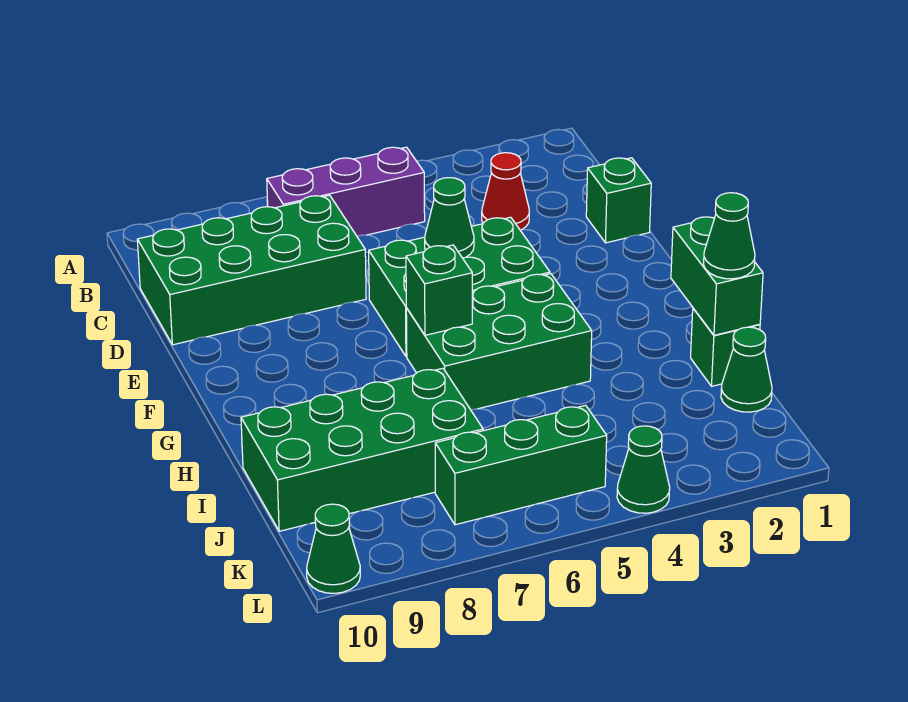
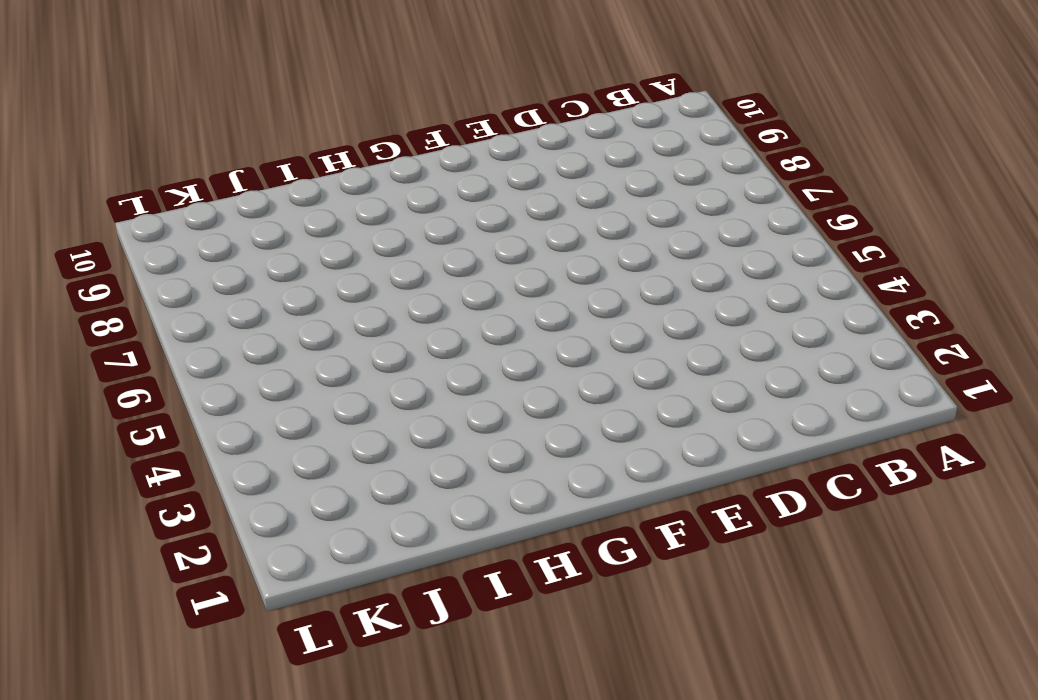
none -> purple 1x3 brick [267,147,425,236]
none -> red 1x1 cone [482,153,529,230]
none -> green 2x4 brick [137,195,366,345]

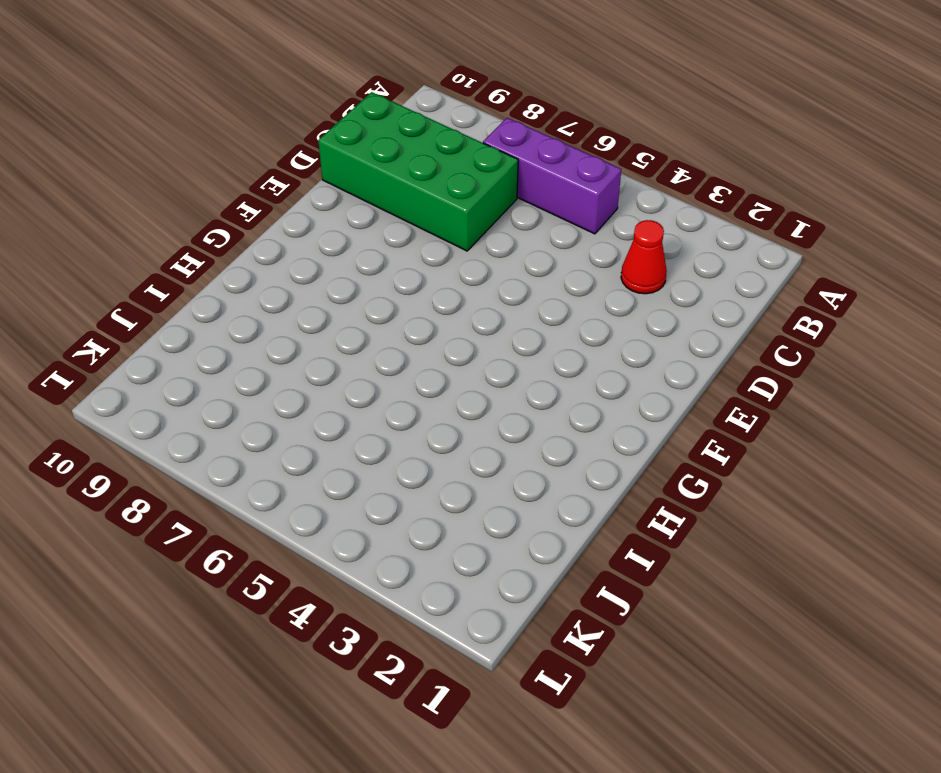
none -> green 1x1 brick [586,158,651,243]
none -> green 2x3 brick [369,217,550,357]
none -> green 2x3 brick [406,274,592,410]

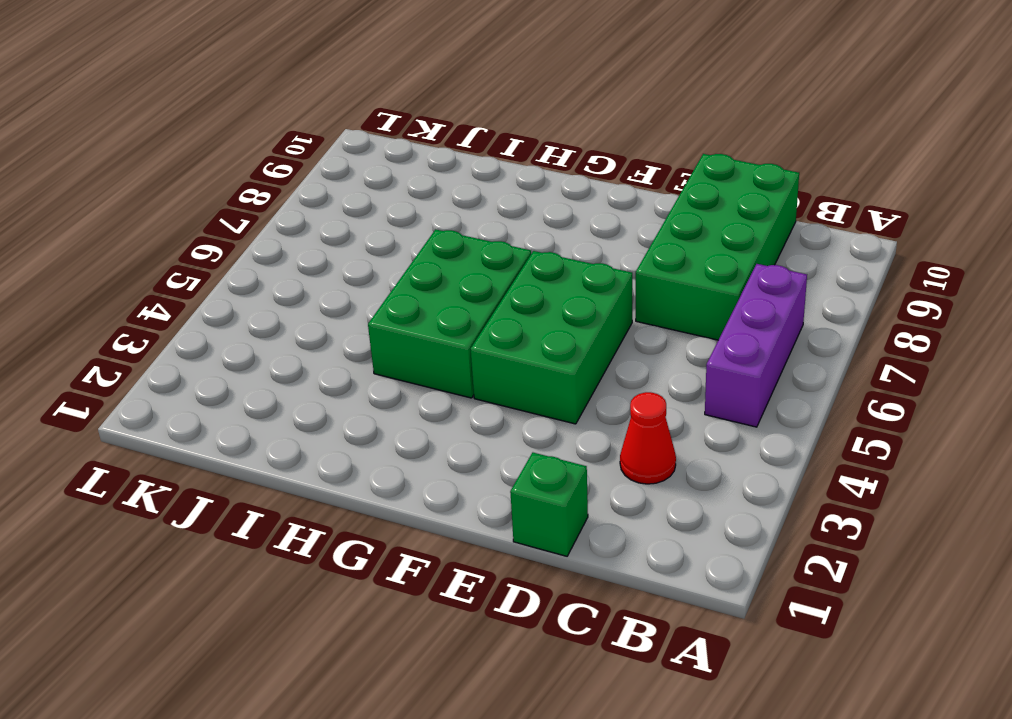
none -> green 1x1 brick [691,308,760,386]
none -> green 2x4 brick [241,368,483,531]
none -> green 1x1 cone [721,327,772,412]

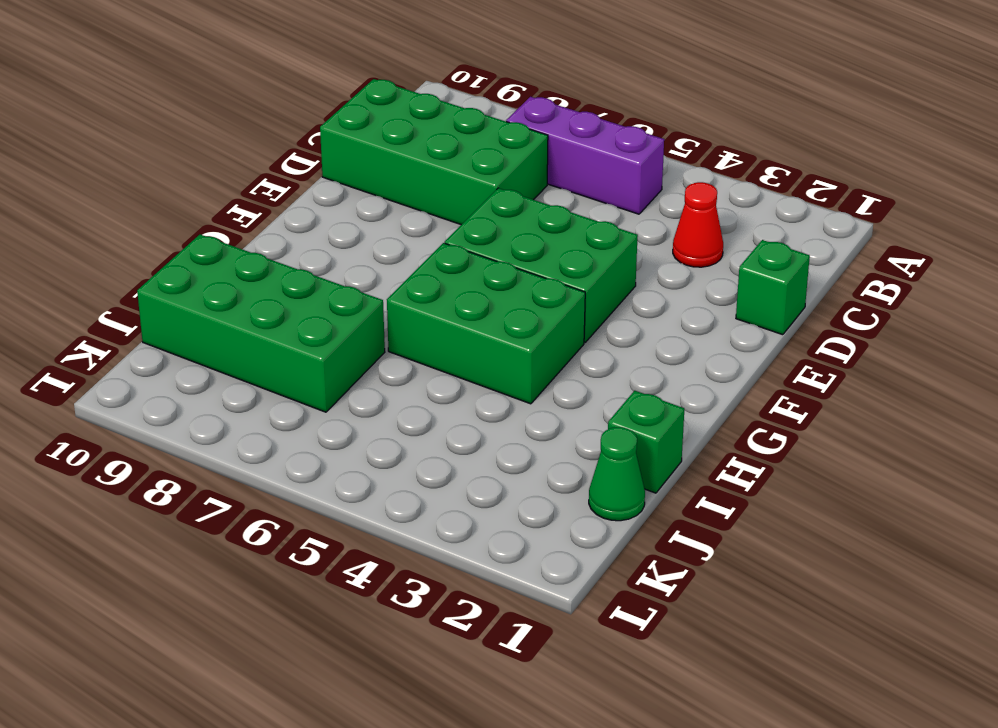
none -> green 1x3 brick [435,405,607,525]
none -> green 1x1 cone [617,426,670,513]
none -> green 1x1 cone [307,504,360,593]

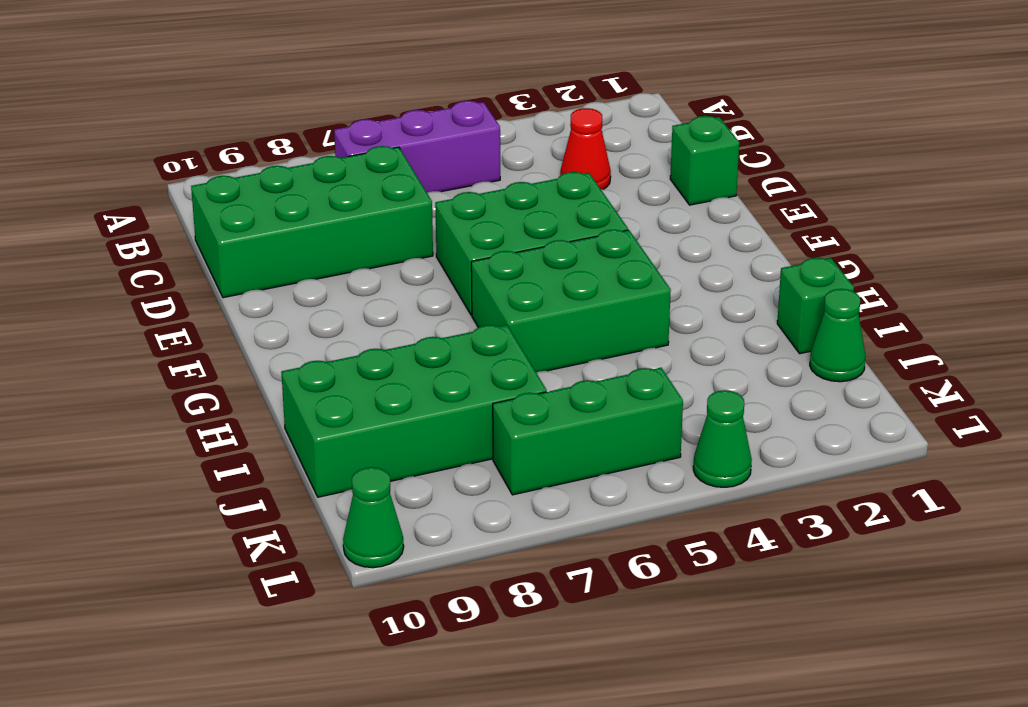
none -> green 1x1 cone [425,178,474,258]
none -> green 1x1 brick [406,245,472,335]
none -> green 1x2 brick [671,217,763,335]

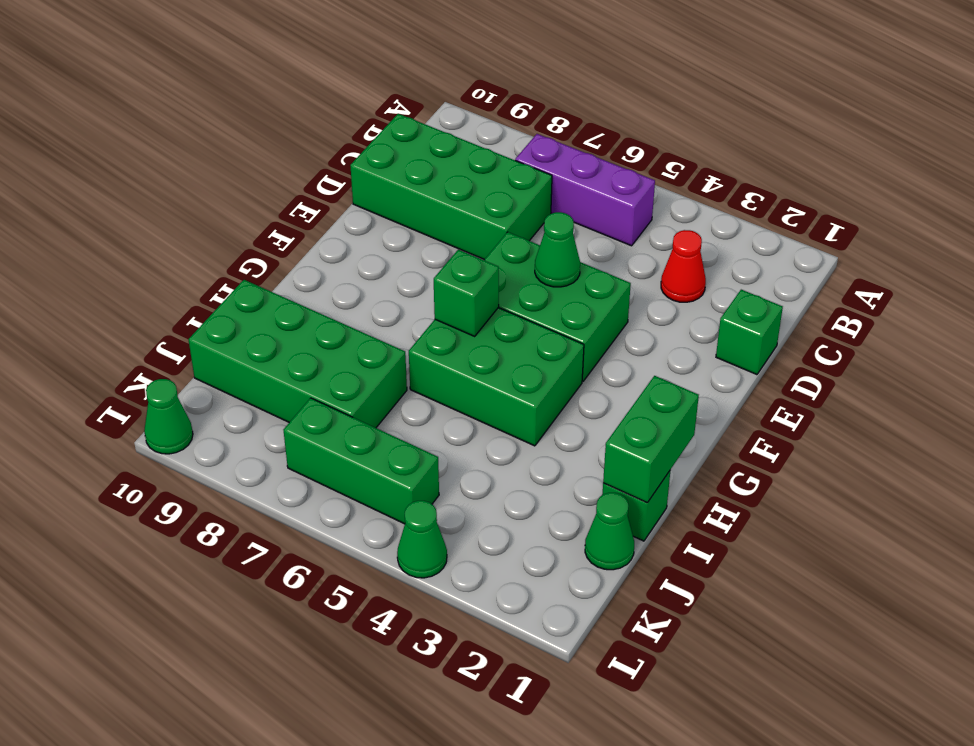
none -> green 1x1 cone [704,193,755,279]

